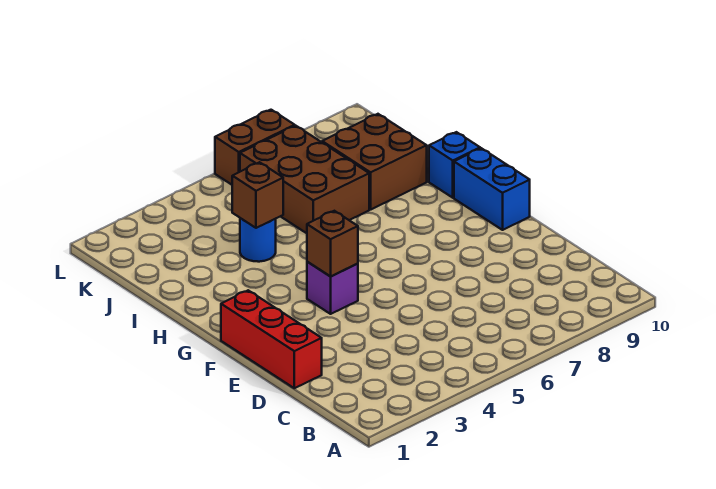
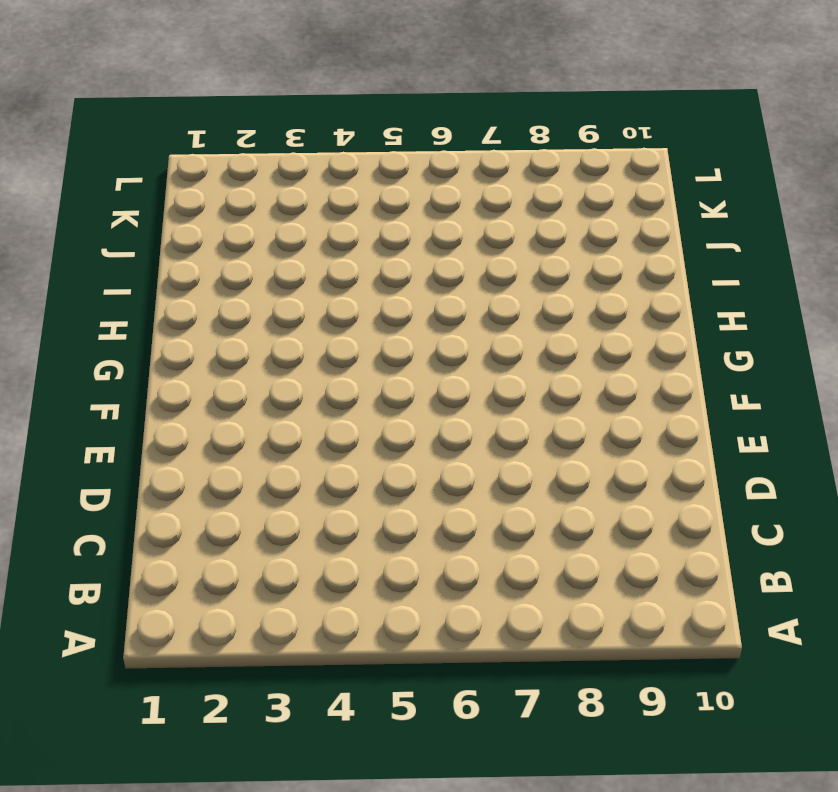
none -> red 1x3 brick [221,290,322,388]
none -> purple 1x1 brick [307,262,358,314]

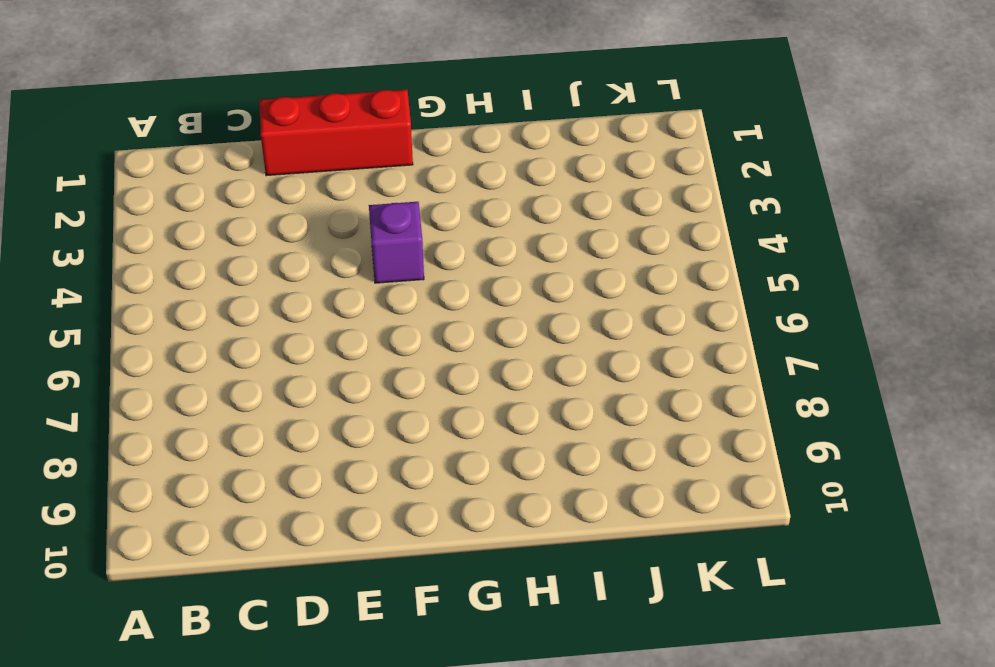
none -> blue 1x2 brick [454,148,530,230]
none -> blue 1x1 brick [429,132,480,198]

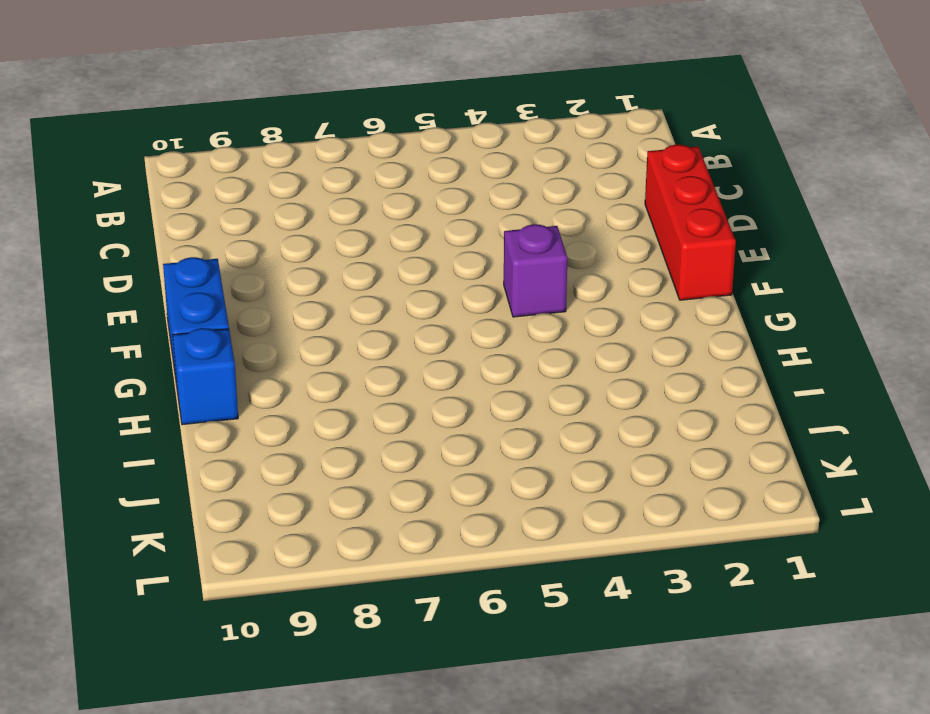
none -> blue 1x1 round brick [240,218,276,262]
none -> brown 2x3 brick [240,126,369,233]

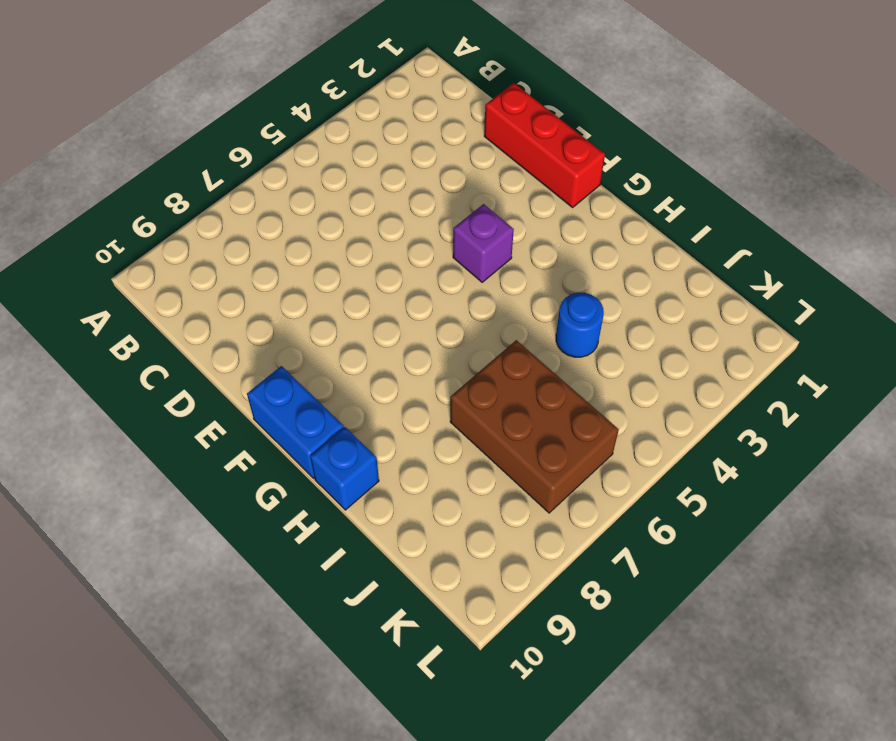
none -> brown 2x2 brick [322,114,427,209]
none -> brown 1x2 brick [215,110,295,185]

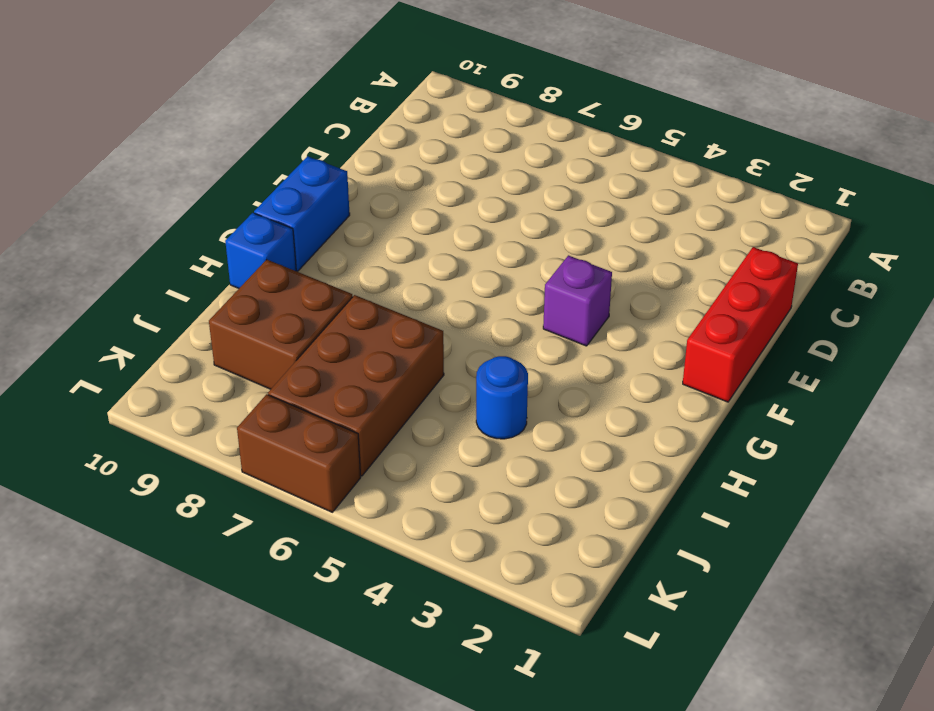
none -> brown 1x1 brick [307,211,358,276]
none -> brown 1x1 brick [232,162,283,228]

